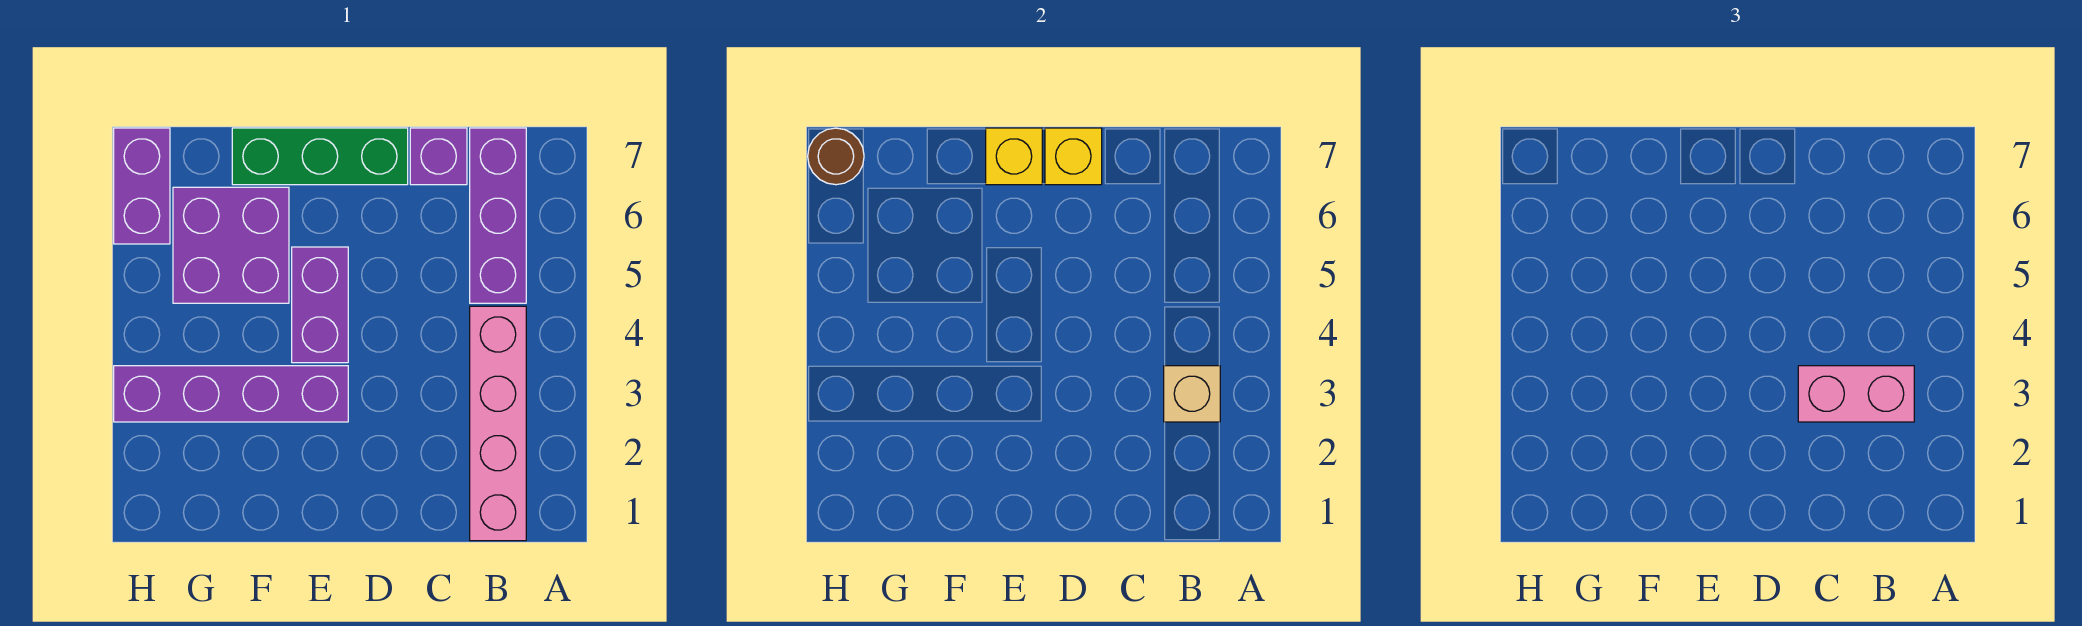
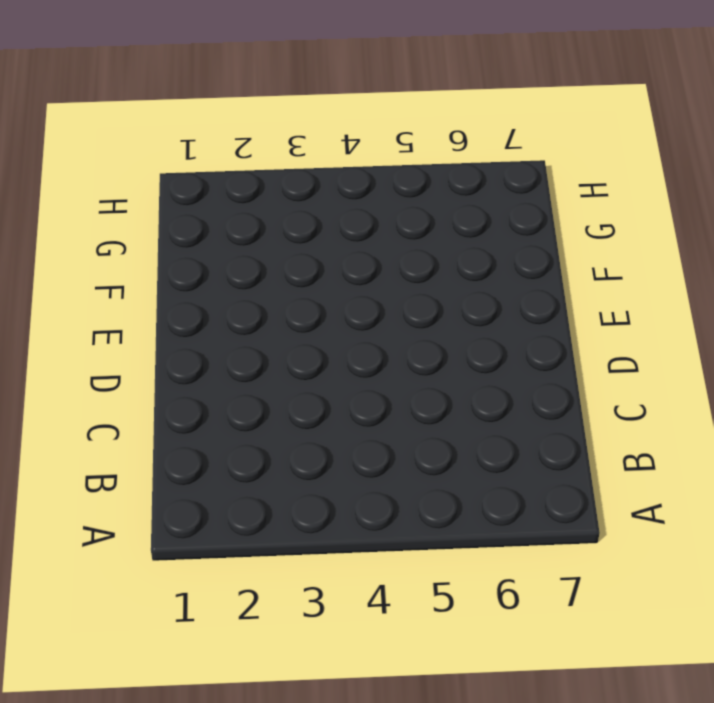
none -> pink 1x4 brick [470,306,526,541]
none -> purple 1x3 brick [470,128,526,303]
none -> purple 1x1 brick [410,128,467,185]

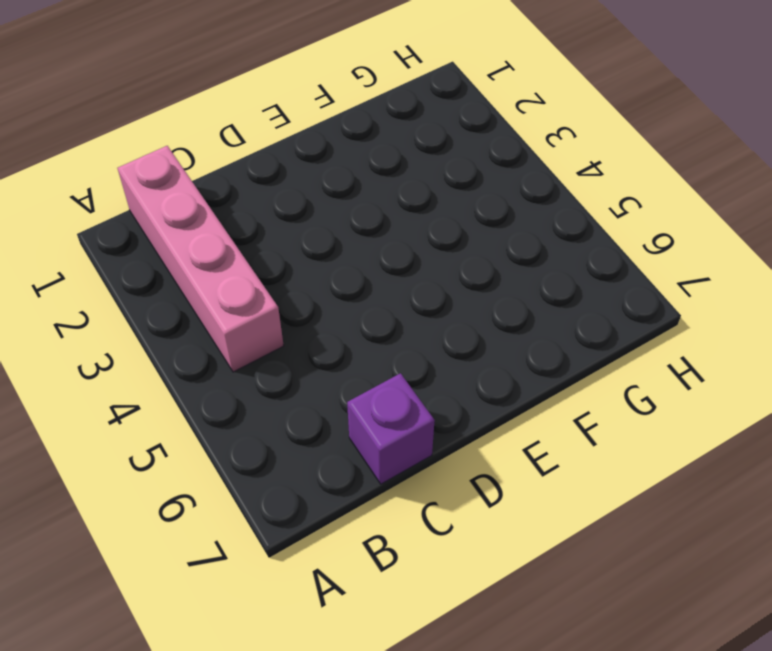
none -> purple 1x3 brick [470,128,526,303]
none -> green 1x3 brick [232,128,408,185]
none -> purple 1x4 brick [114,366,348,422]

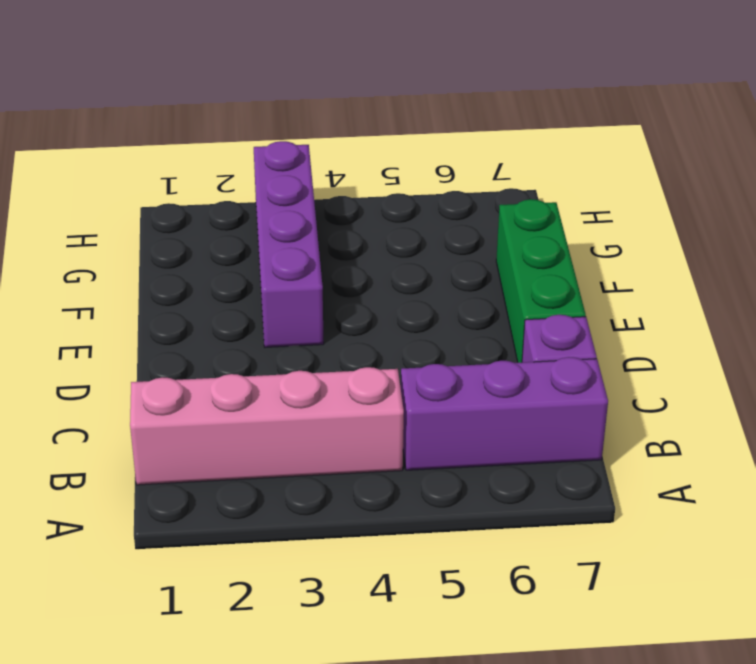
none -> purple 1x2 brick [292,247,348,363]
none -> purple 2x2 brick [173,187,289,303]
none -> purple 1x2 brick [114,128,170,244]

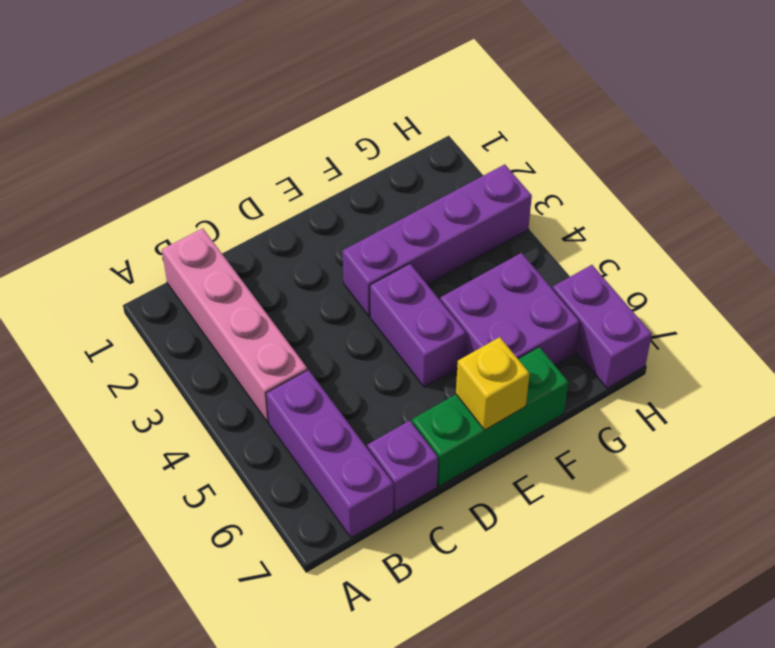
none -> tan 1x1 brick [1164,366,1220,422]
none -> yellow 1x1 brick [1045,128,1102,185]
none -> brown 1x1 round brick [808,128,864,185]

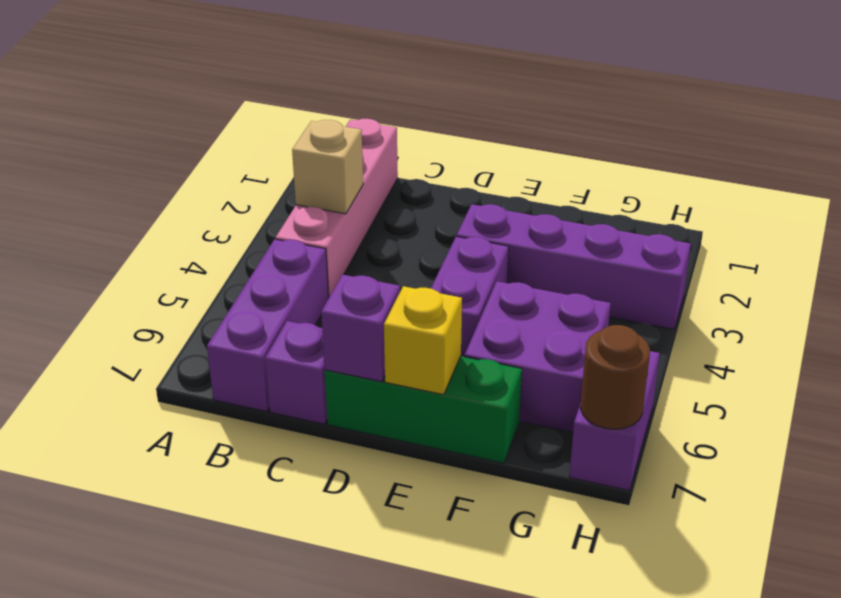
purple 1x1 brick [321,274,400,382] -> yellow 1x1 brick [1045,128,1102,185]
none -> pink 1x2 brick [1798,366,1914,422]

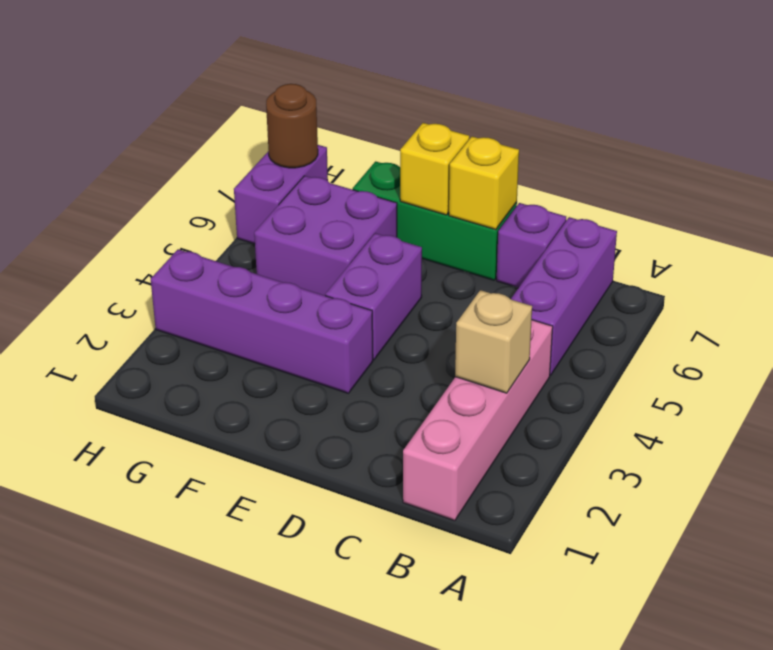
none -> pink 1x2 brick [1798,366,1914,422]

